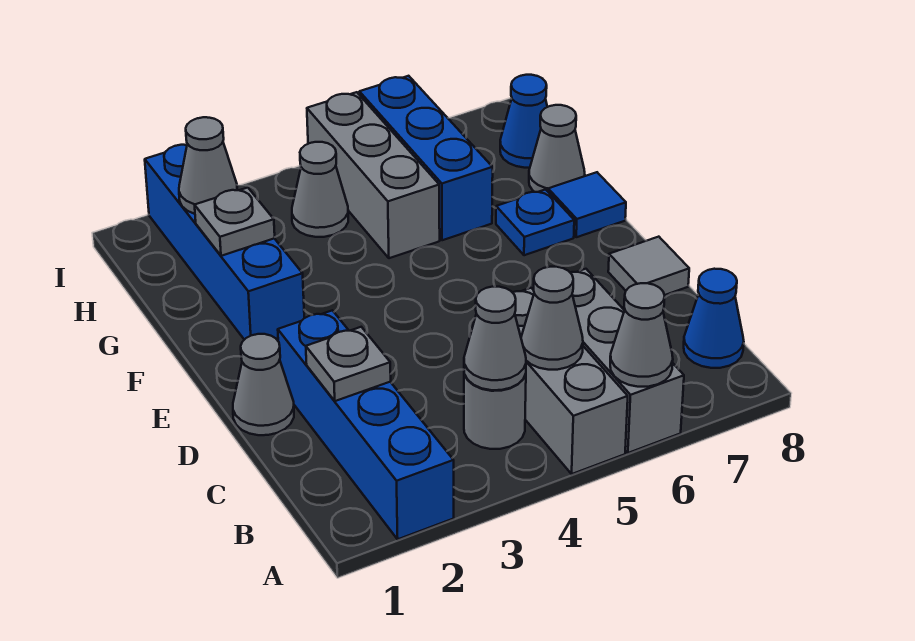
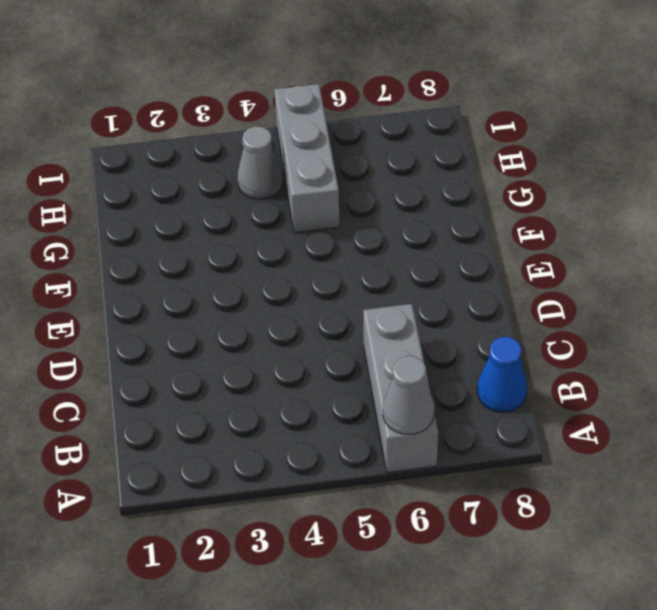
none -> blue 1x4 brick [278,310,454,539]
none -> grey 1x3 brick [512,288,628,474]
none -> grey 1x1 round brick [464,374,526,449]

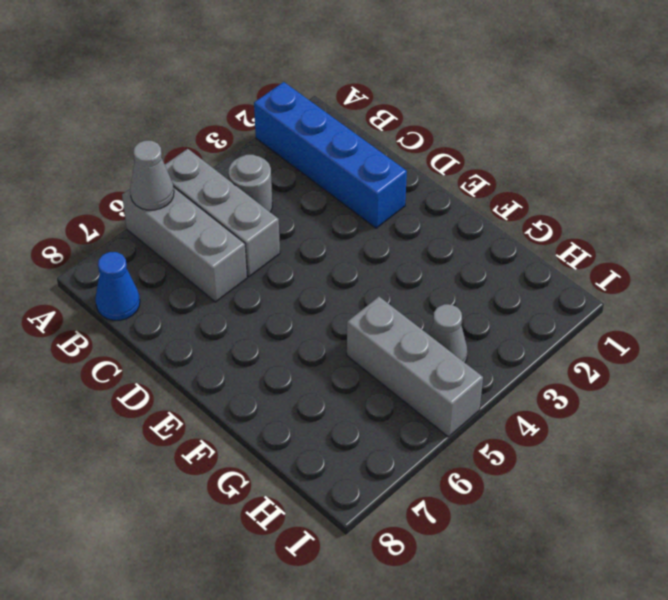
none -> grey 1x1 cone [233,334,294,435]
none -> grey 1x1 tile [608,237,689,295]
none -> blue 1x4 brick [145,145,304,340]

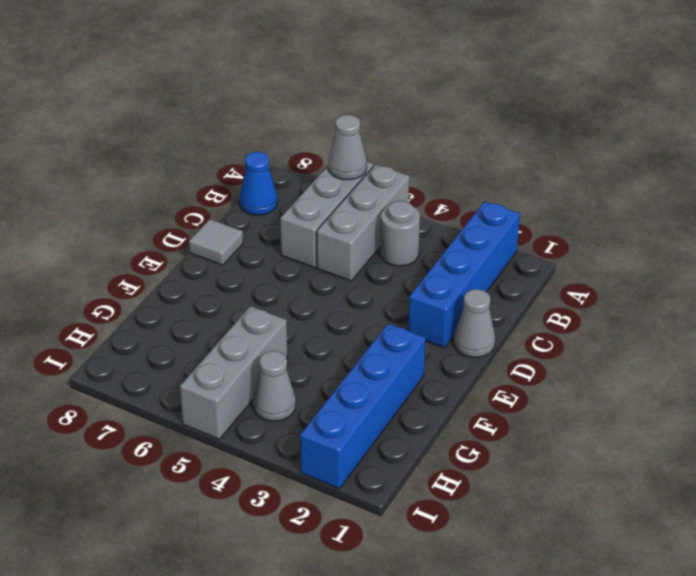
none -> blue 1x1 plate [496,189,574,255]
none -> blue 1x1 tile [548,172,626,237]
none -> blue 1x3 brick [359,76,493,240]

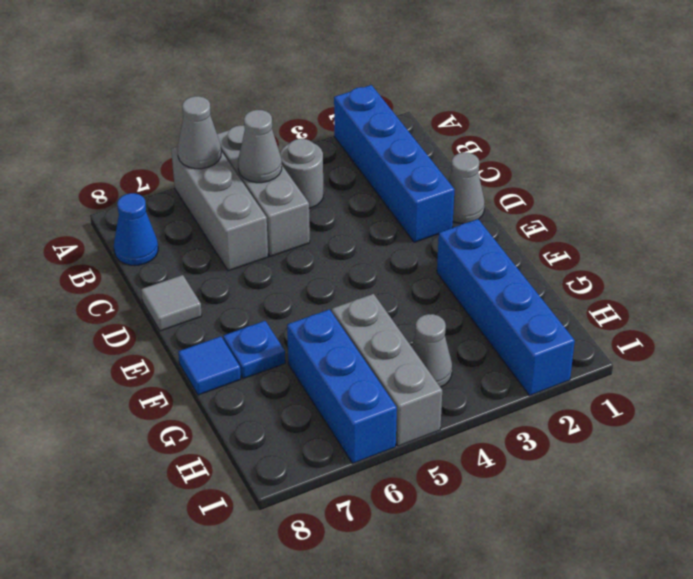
none -> grey 1x1 cone [529,105,585,192]
none -> blue 1x1 cone [500,75,547,168]
none -> grey 1x1 cone [464,287,526,390]

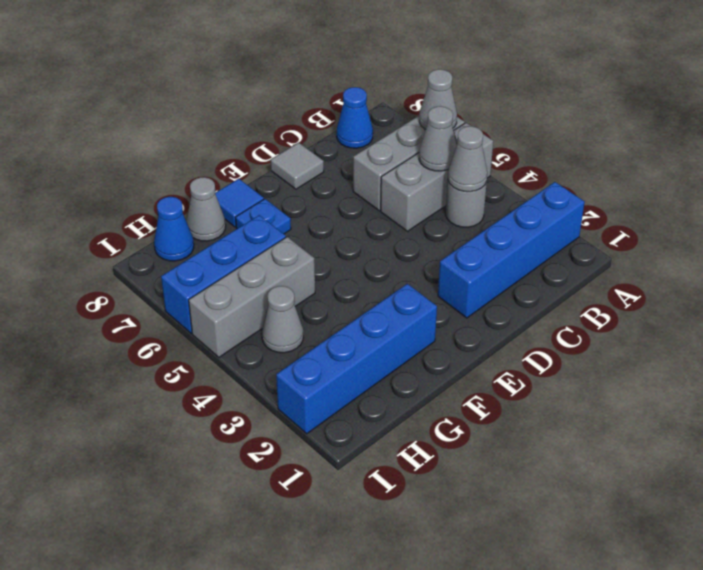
none -> grey 1x1 cone [233,334,294,435]
none -> grey 1x1 plate [306,327,391,401]
none -> grey 1x1 plate [195,188,275,256]

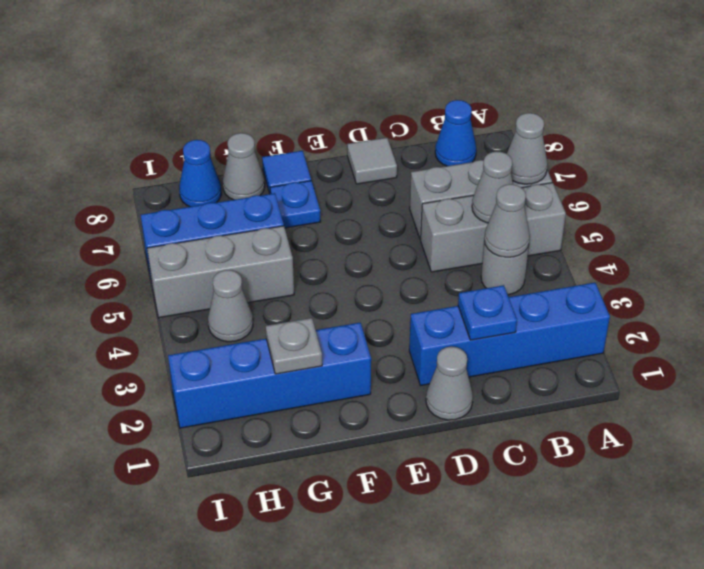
blue 1x1 plate [458,285,517,340] -> grey 1x1 plate [306,327,391,401]
none -> grey 1x1 cone [179,117,237,214]

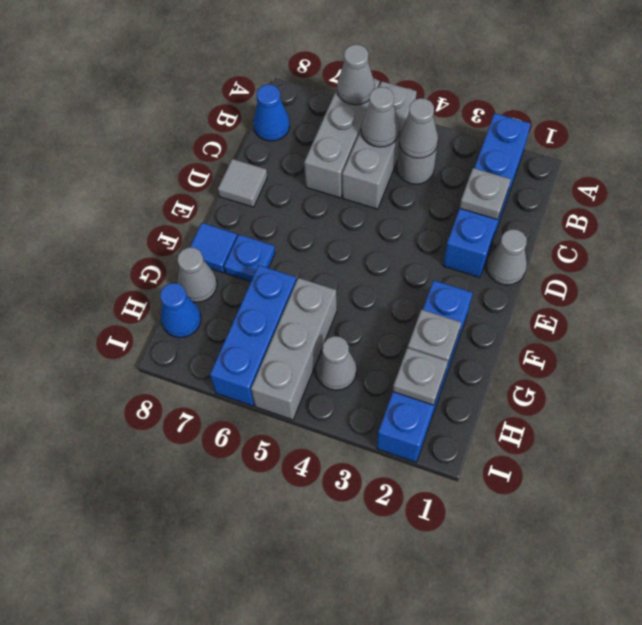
grey 1x1 plate [393,348,448,405] -> grey 1x1 cone [179,117,237,214]

